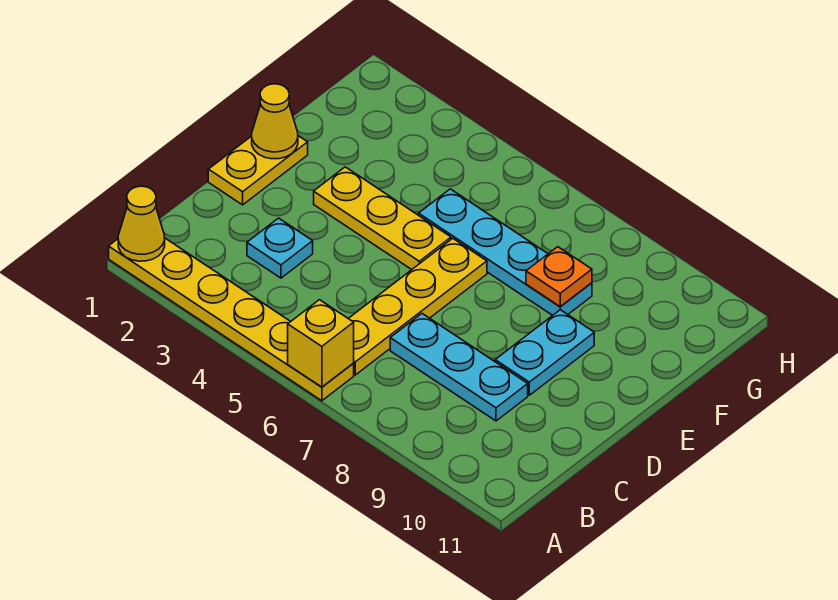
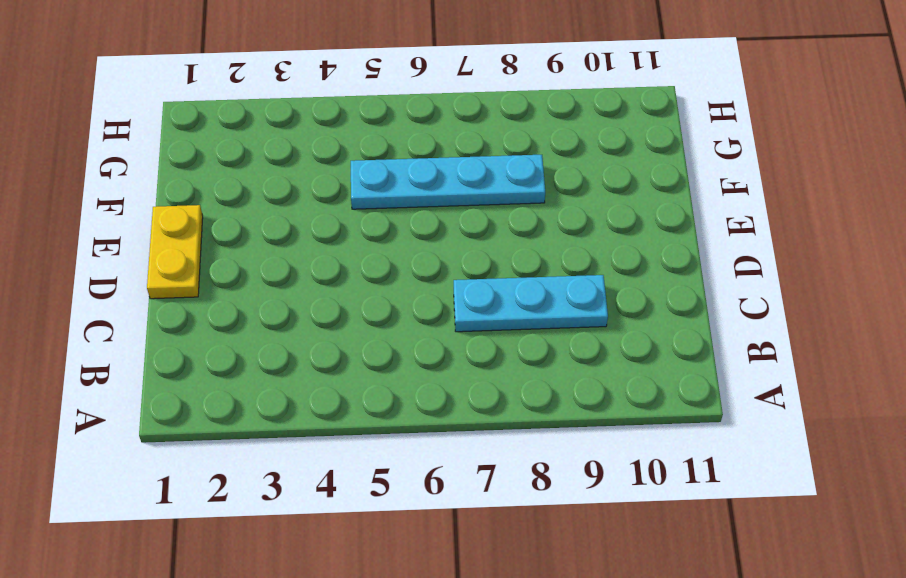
none -> yellow 1x6 plate [109,238,354,401]
none -> yellow 1x4 plate [348,238,487,375]
none -> cyan 1x1 plate [247,218,313,278]

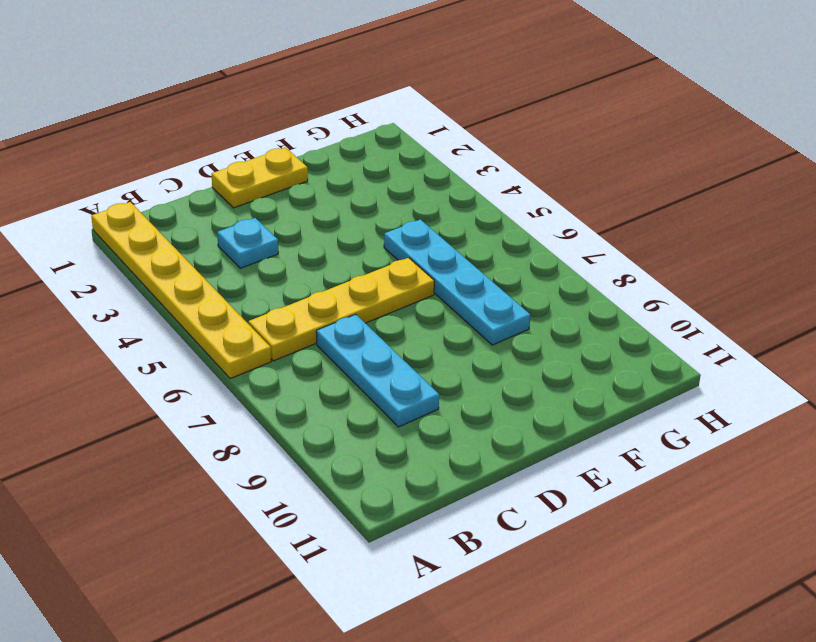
none -> cyan 1x2 plate [495,310,594,395]
none -> yellow 1x3 plate [314,167,451,270]
none -> yellow 1x1 cone [118,186,165,261]

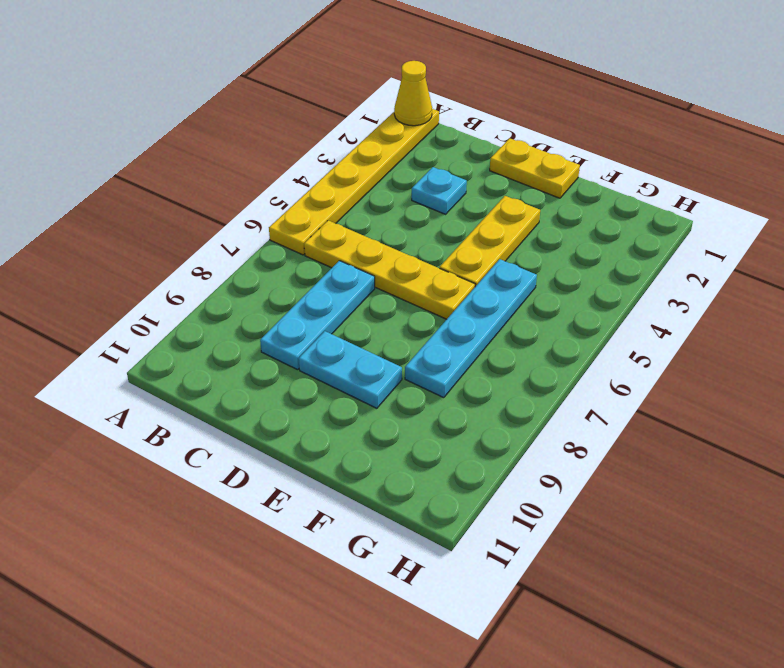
none -> yellow 1x1 brick [288,300,354,387]
none -> yellow 1x1 cone [252,84,298,159]
none -> orange 1x1 plate [526,247,592,307]

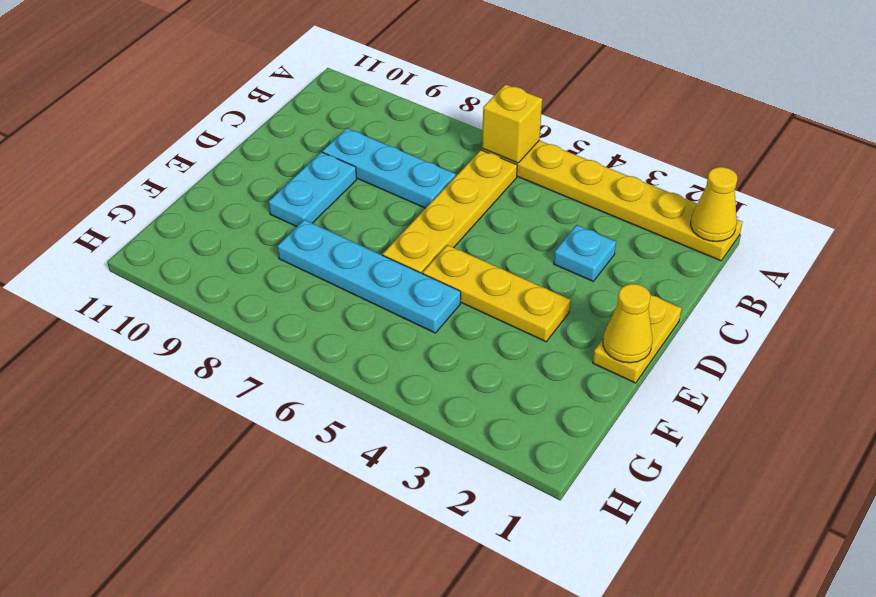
none -> orange 1x1 plate [526,247,592,307]

